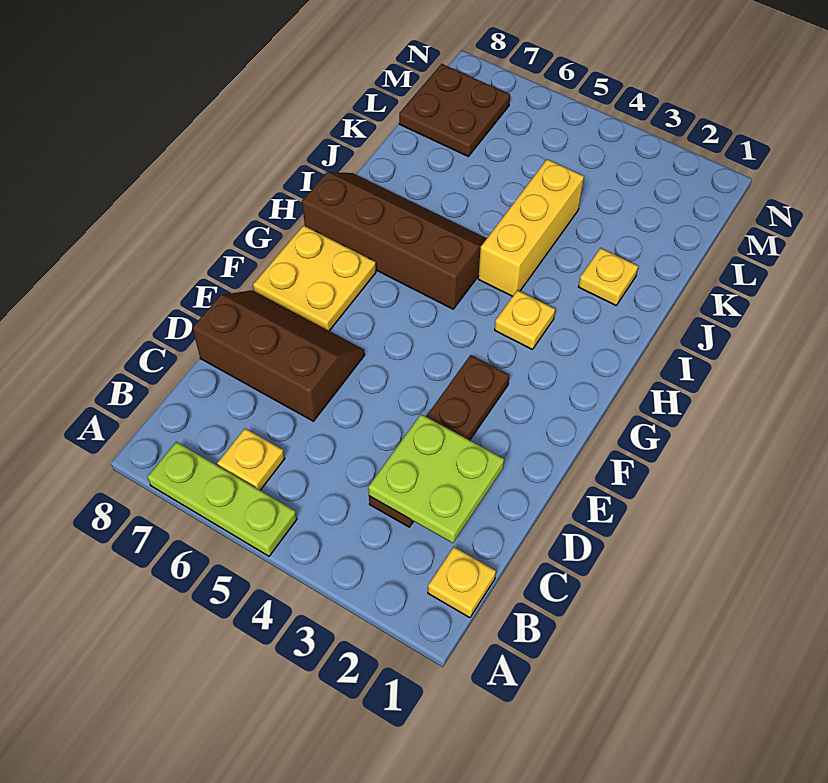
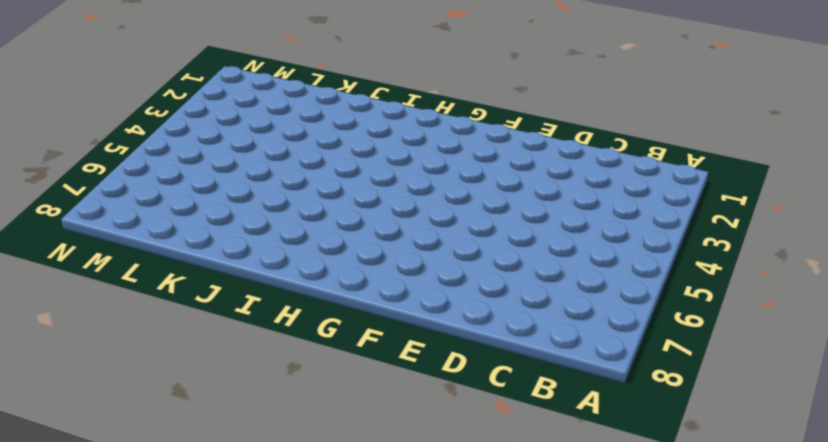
none -> lime 1x3 plate [147,442,297,556]
none -> yellow 1x1 plate [428,547,496,618]
none -> yellow 1x1 plate [217,428,285,490]

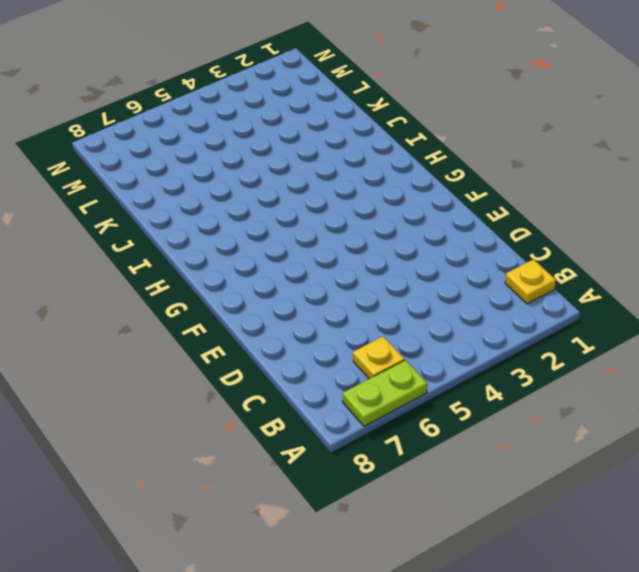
lime 1x2 plate [343,360,427,426] -> lime 1x3 plate [147,442,297,556]
none -> brown 1x4 plate [369,355,509,527]
none -> brown 2x3 slope [193,290,365,421]
none -> yellow 2x2 plate [253,225,376,331]

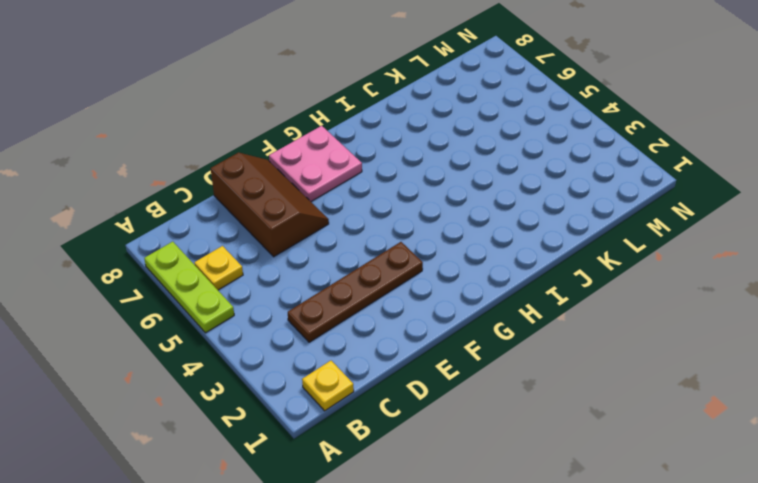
pink 2x2 plate [269,126,362,201] -> yellow 2x2 plate [253,225,376,331]
none -> yellow 1x1 plate [495,290,555,350]
none -> brown 2x4 slope [302,172,487,309]
none -> yellow 1x3 brick [478,159,584,296]

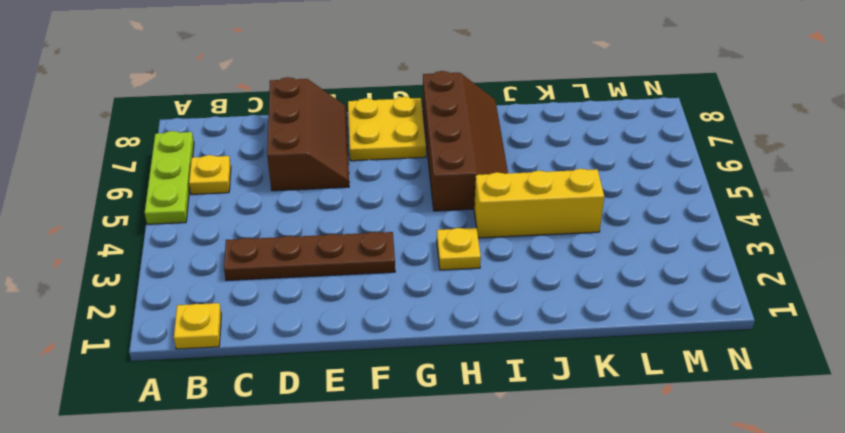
none -> yellow 1x1 plate [578,248,638,305]
none -> brown 2x2 plate [399,64,510,156]
none -> lime 2x2 plate [368,414,504,543]

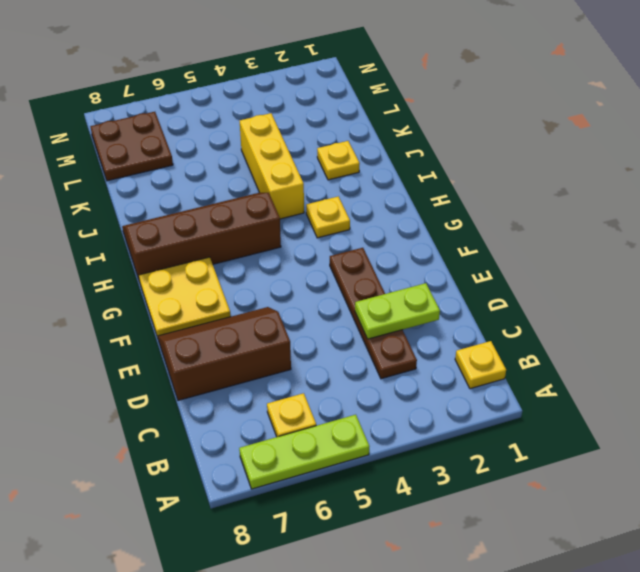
lime 1x2 plate [355,283,440,339] -> lime 2x2 plate [368,414,504,543]

